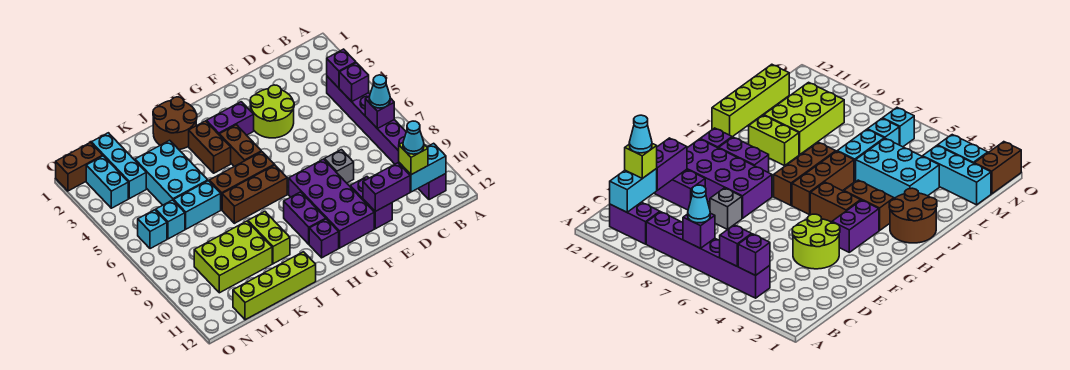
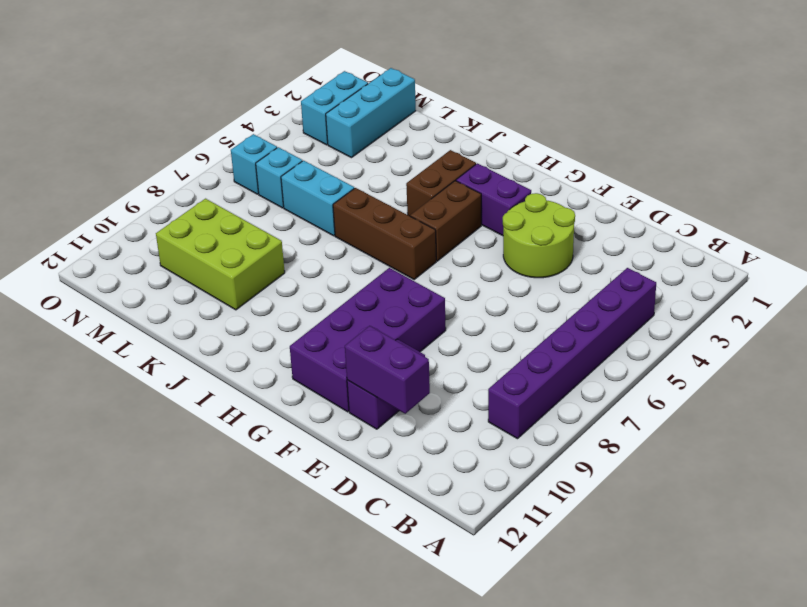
none -> purple 1x2 brick [418,174,446,200]
none -> grey 1x1 brick [324,150,354,183]
none -> brown 1x3 brick [222,165,287,223]
none -> purple 1x2 brick [284,192,326,244]

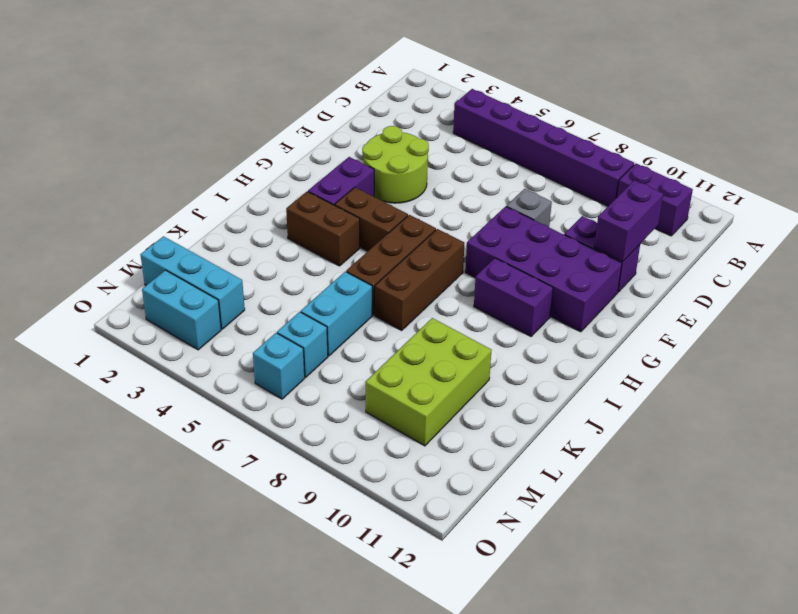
none -> purple 1x1 brick [309,219,339,258]
none -> brown 2x2 round brick [153,97,197,150]
none -> lime 1x2 brick [248,211,290,264]
none -> lime 1x4 brick [233,252,316,320]

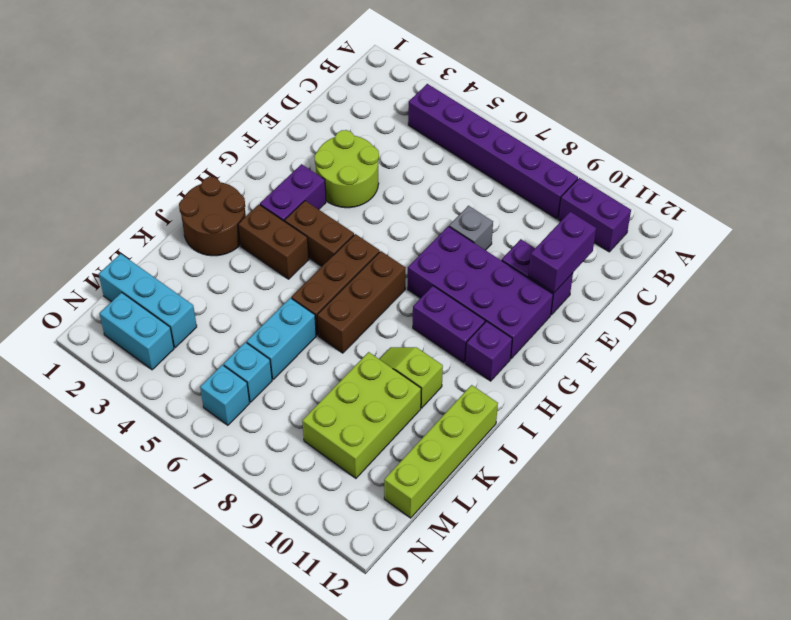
lime 1x2 slope [380,347,443,408] -> lime 1x2 brick [248,211,290,264]
none -> cyan 2x3 brick [135,140,208,205]
none -> brown 1x2 brick [56,143,103,191]
none -> purple 1x1 brick [327,49,356,88]
none -> purple 1x1 brick [339,63,369,102]

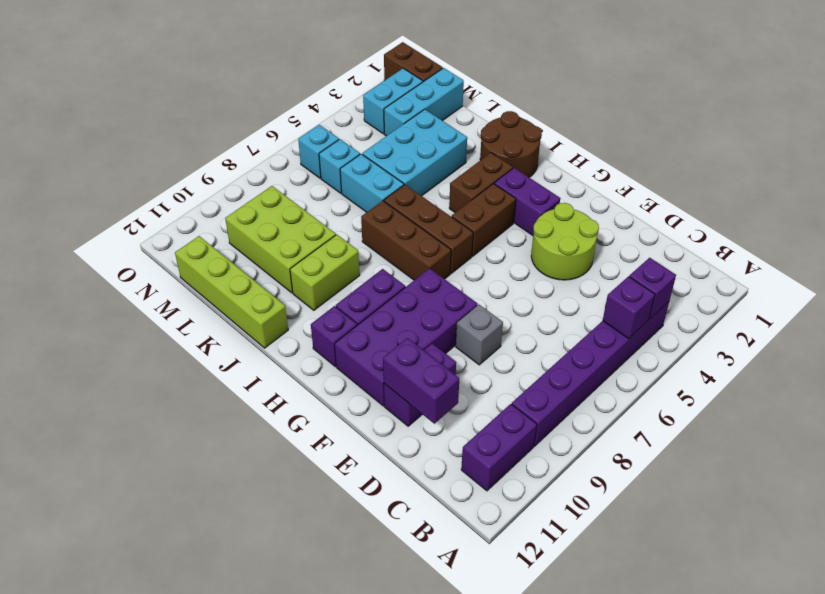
none -> purple 1x1 brick [365,97,394,129]
none -> cyan 1x2 brick [399,143,446,192]
none -> cyan 1x1 cone [369,75,390,108]
none -> lime 1x1 brick [399,143,428,175]

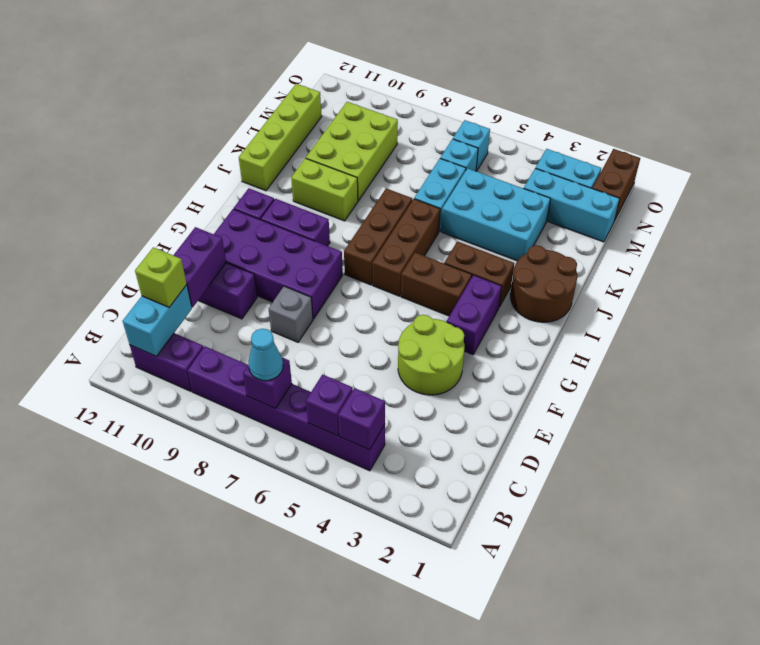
none -> cyan 1x1 cone [403,121,424,154]

